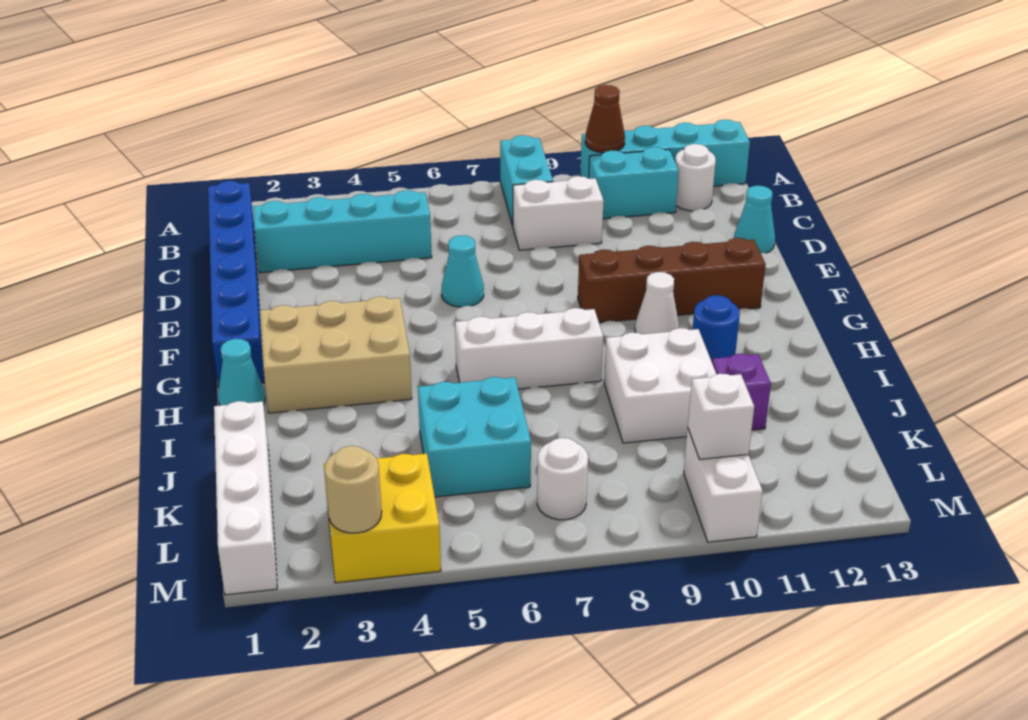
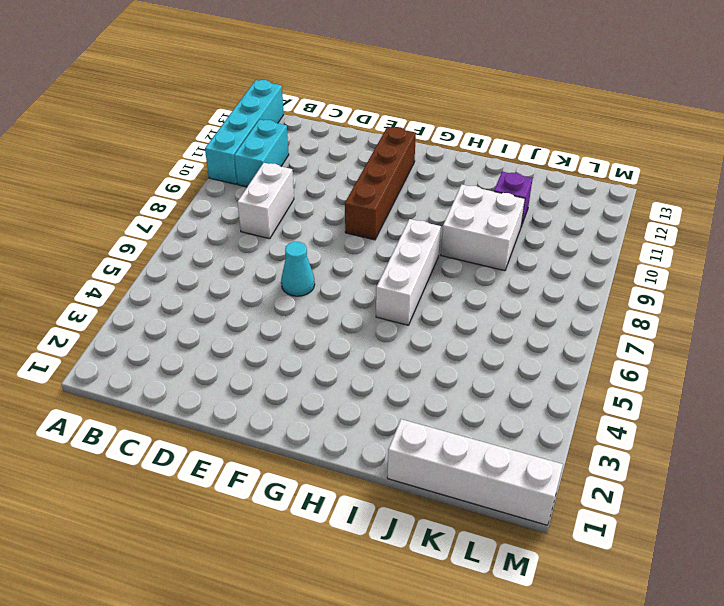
none -> cyan 1x2 brick [500,135,553,226]
none -> blue 1x6 brick [208,181,264,387]
none -> white 1x1 round brick [675,144,716,211]

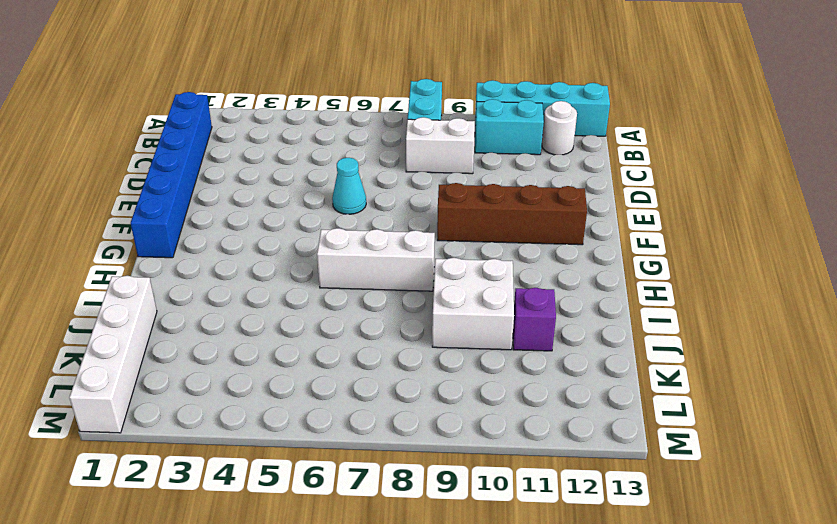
none -> cyan 1x4 brick [253,190,432,273]
none -> cyan 1x1 cone [734,186,775,253]
none -> tan 2x3 brick [260,297,412,413]

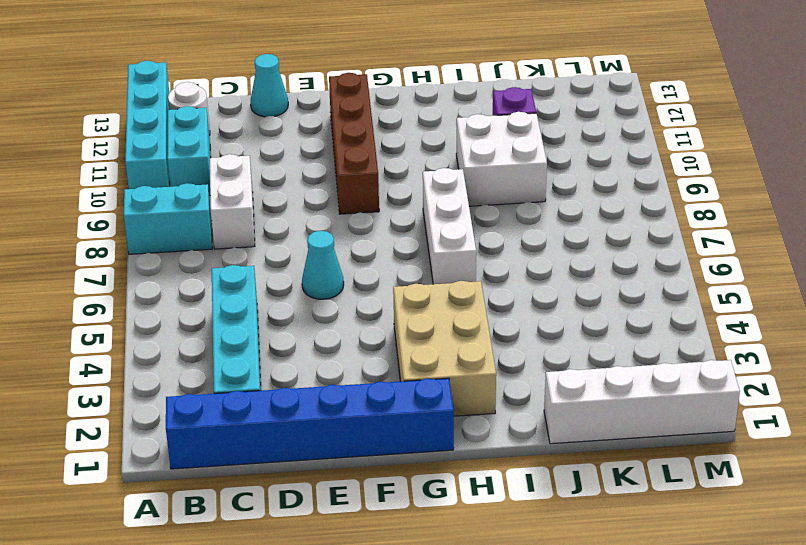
none -> white 1x1 cone [635,272,679,334]
none -> cyan 1x1 cone [218,339,265,406]
none -> blue 1x1 round brick [693,295,740,362]

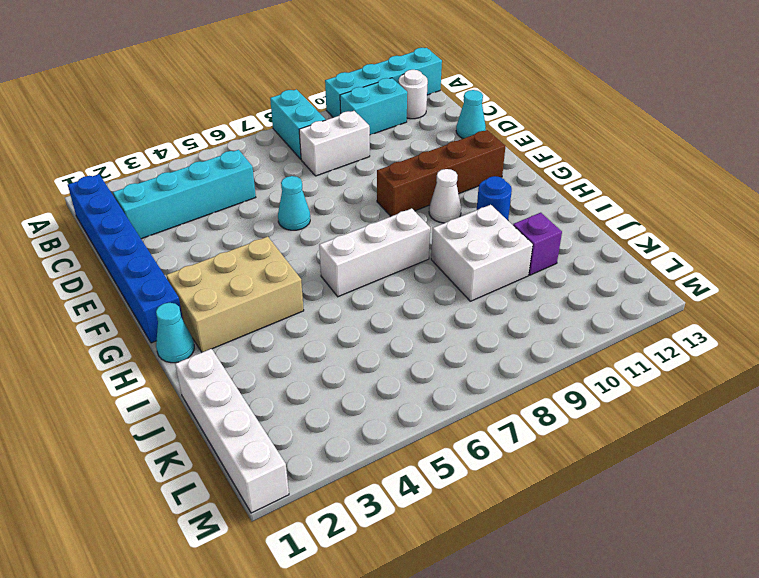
none -> cyan 2x2 brick [418,377,531,497]
none -> yellow 2x2 brick [324,453,441,583]
none -> white 1x1 round brick [537,438,588,520]

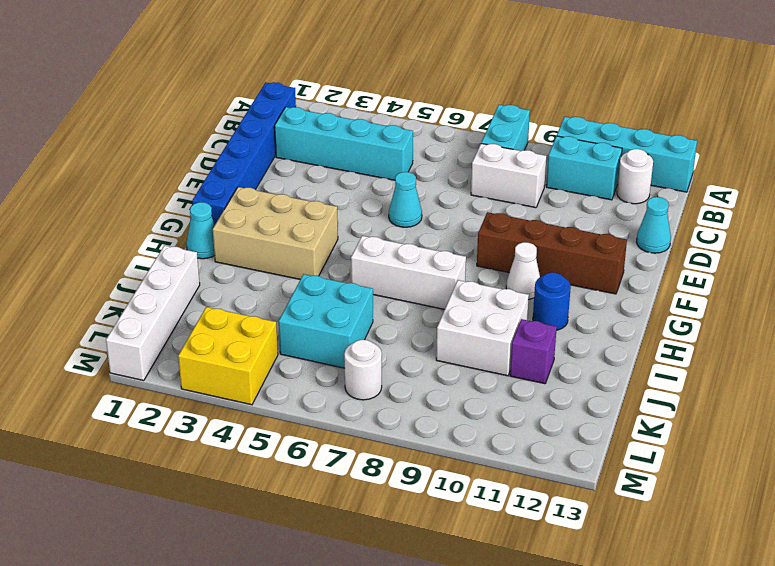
none -> white 1x2 brick [684,429,763,542]
none -> brown 1x1 cone [585,85,625,153]
none -> white 1x1 brick [688,374,754,459]

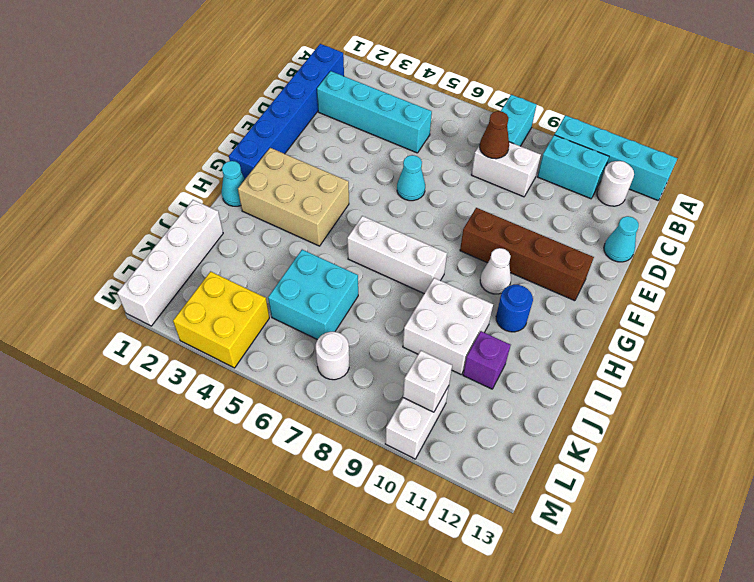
brown 1x1 cone [480,111,509,159] -> brown 1x1 cone moved to [585,85,625,153]
none -> tan 1x1 round brick [325,446,382,533]

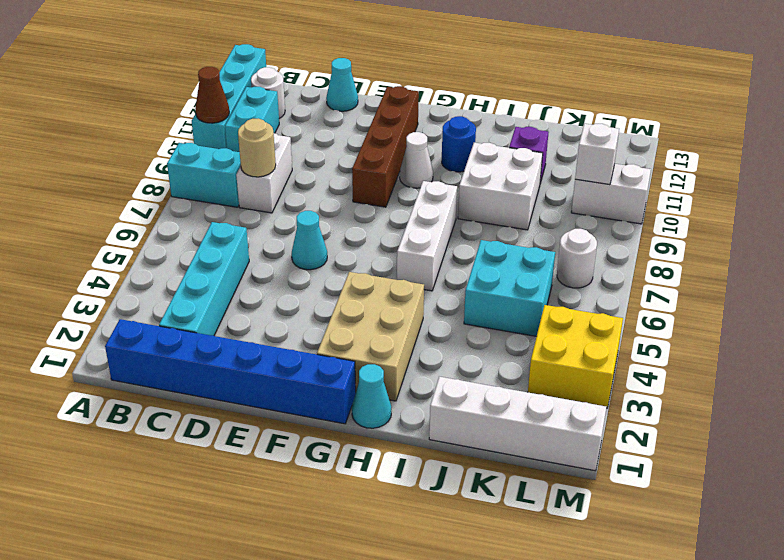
tan 1x1 round brick [238,119,276,177] -> tan 1x1 round brick moved to [325,446,382,533]

